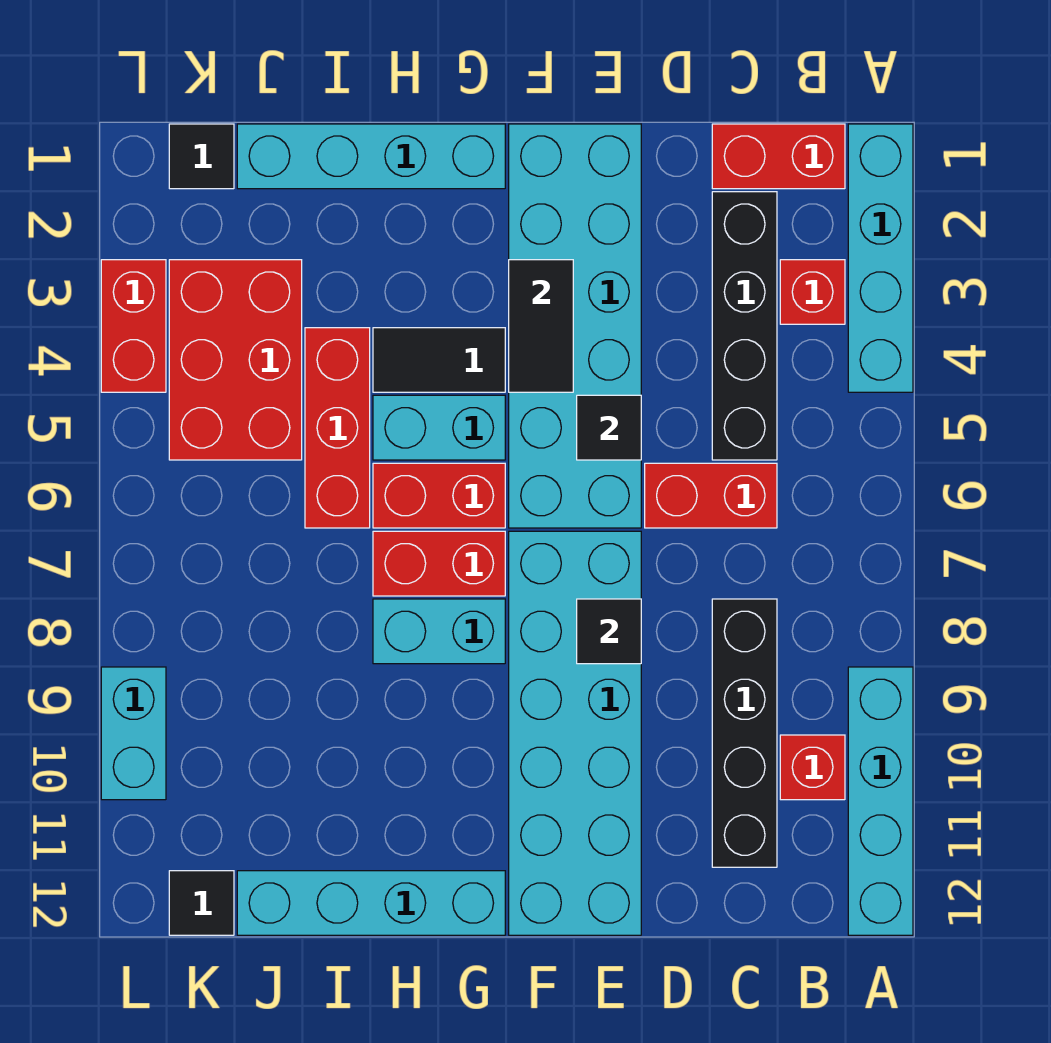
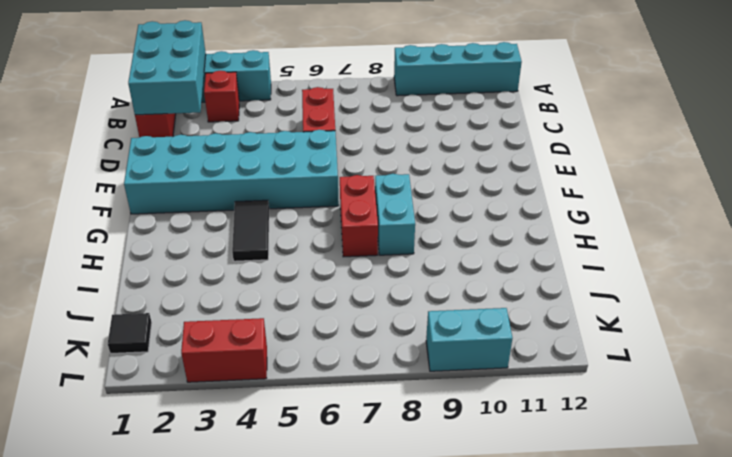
cyan 2x3 brick [128,20,206,115] -> none
none -> red 1x1 brick [780,735,845,800]
none -> black 1x4 brick [712,192,777,460]
none -> black 1x4 brick [712,599,777,867]

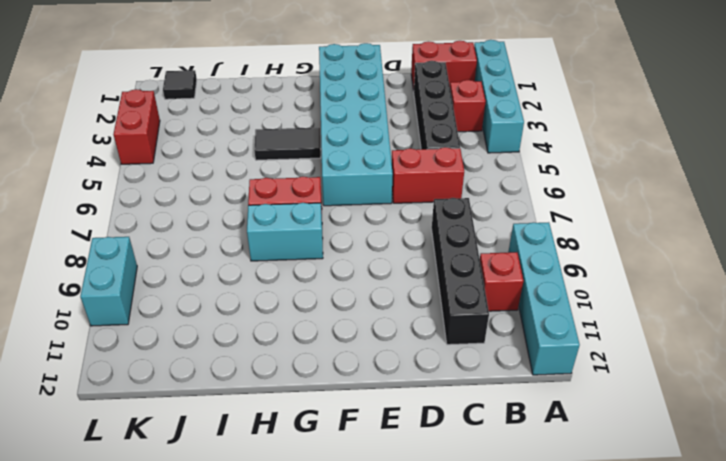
none -> cyan 2x6 brick [509,531,641,935]
none -> cyan 1x4 brick [237,124,505,189]
none -> cyan 1x2 brick [373,395,505,460]

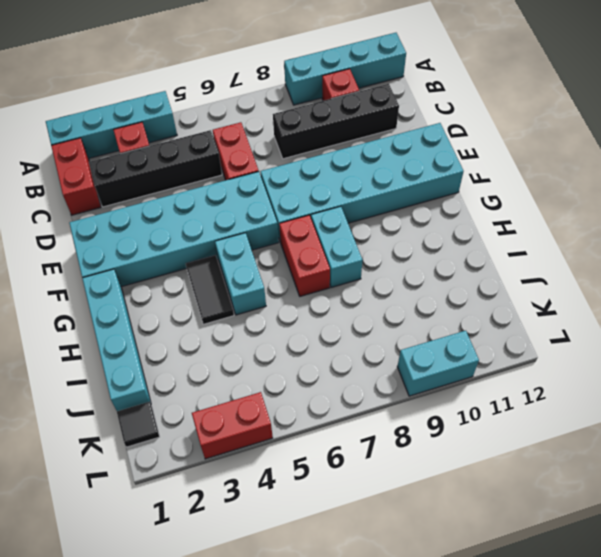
none -> red 1x2 brick [373,463,505,528]
none -> cyan 1x4 brick [237,871,505,935]
none -> red 1x3 brick [305,328,370,528]

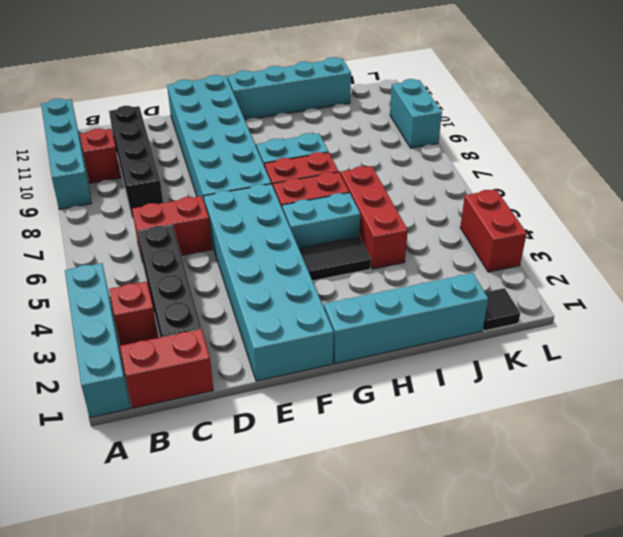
none -> red 2x3 brick [169,260,302,460]
none -> black 1x1 tile [169,871,234,935]
none -> black 1x1 tile [577,395,641,460]

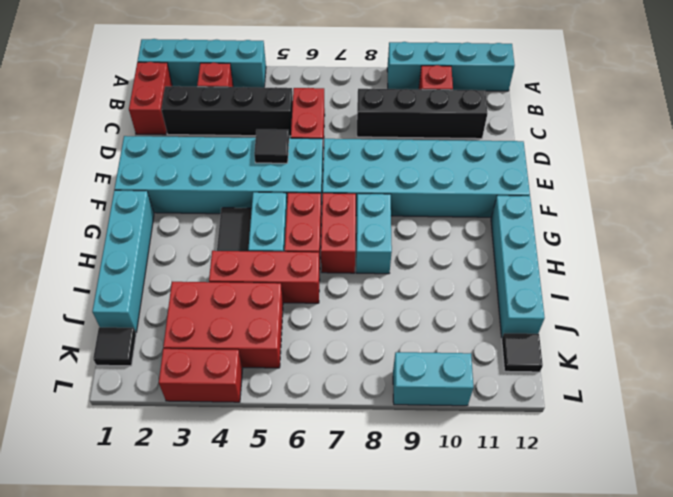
none -> black 1x1 tile [577,599,641,664]
none -> black 1x2 tile [509,260,573,392]

